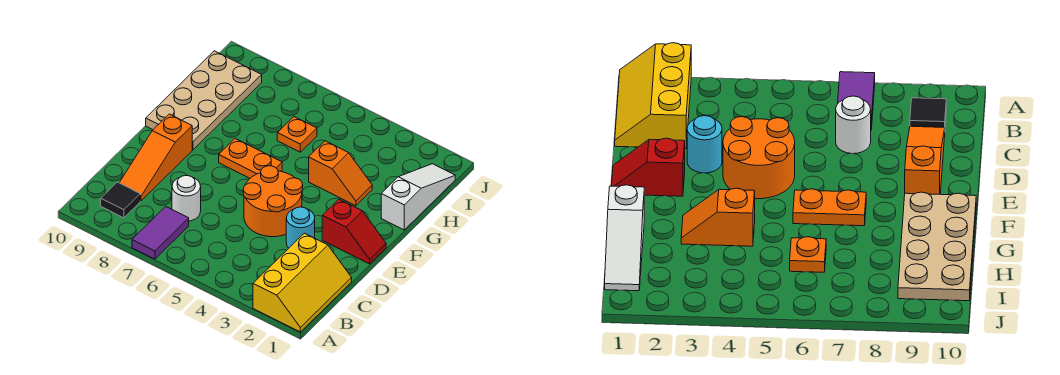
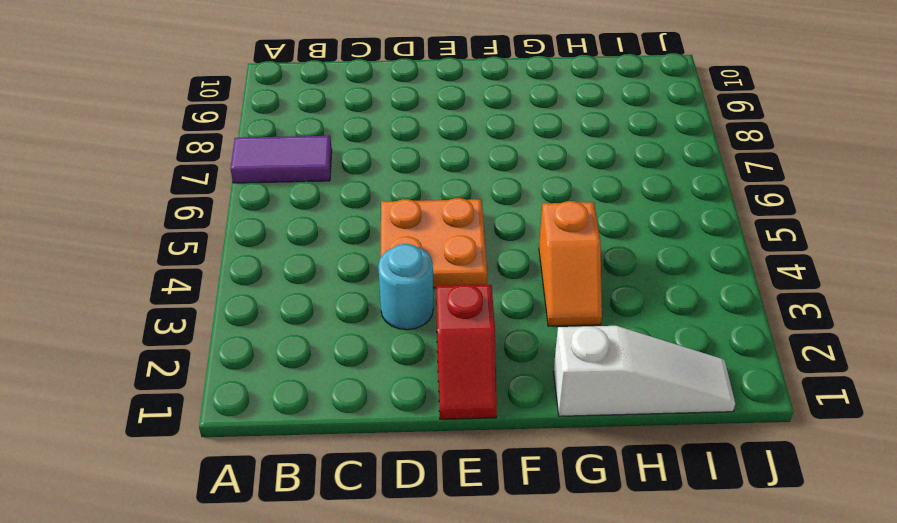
orange 2x2 plate [381,198,487,288] -> orange 2x2 round brick [243,166,303,237]
none -> yellow 2x3 slope [253,233,352,332]
none -> black 1x1 tile [101,182,140,218]
none -> white 1x1 round brick [172,175,201,221]

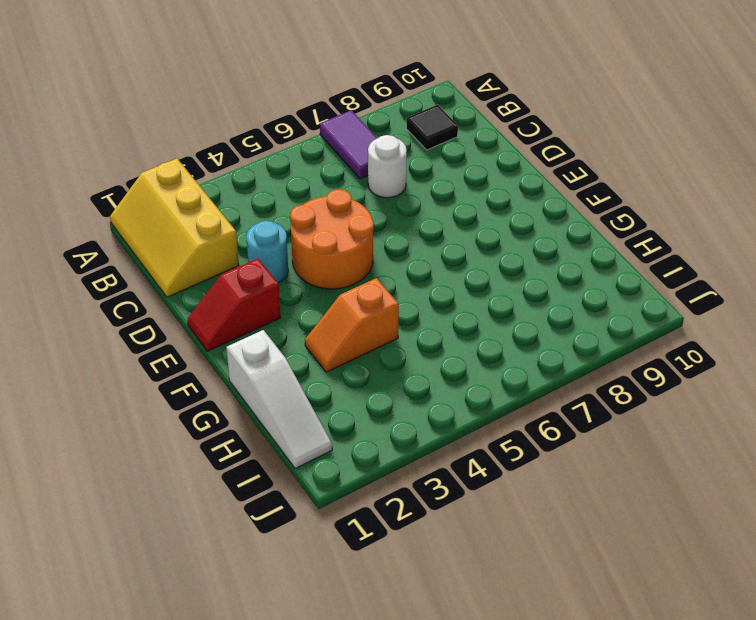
none -> orange 1x3 slope [120,114,192,201]
none -> orange 1x2 plate [219,139,282,178]
none -> tan 2x4 plate [146,51,262,150]

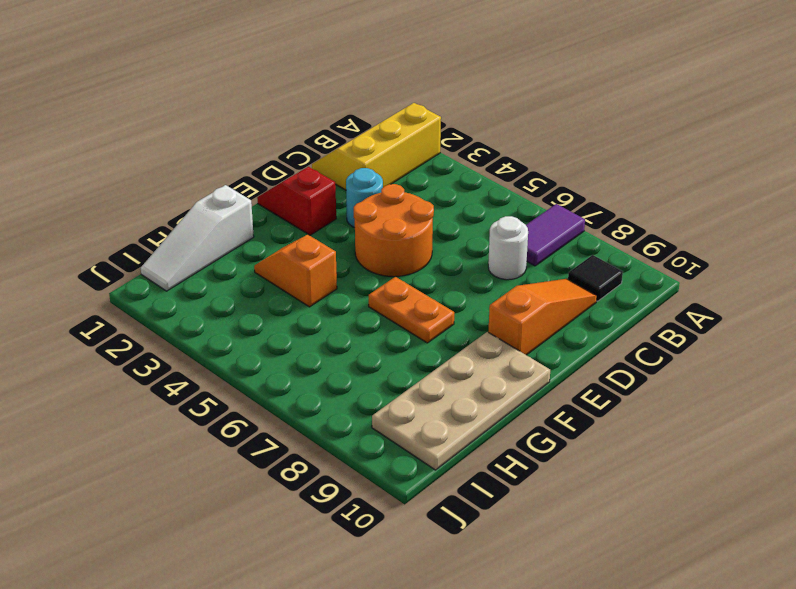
none -> orange 1x1 plate [277,117,317,152]

